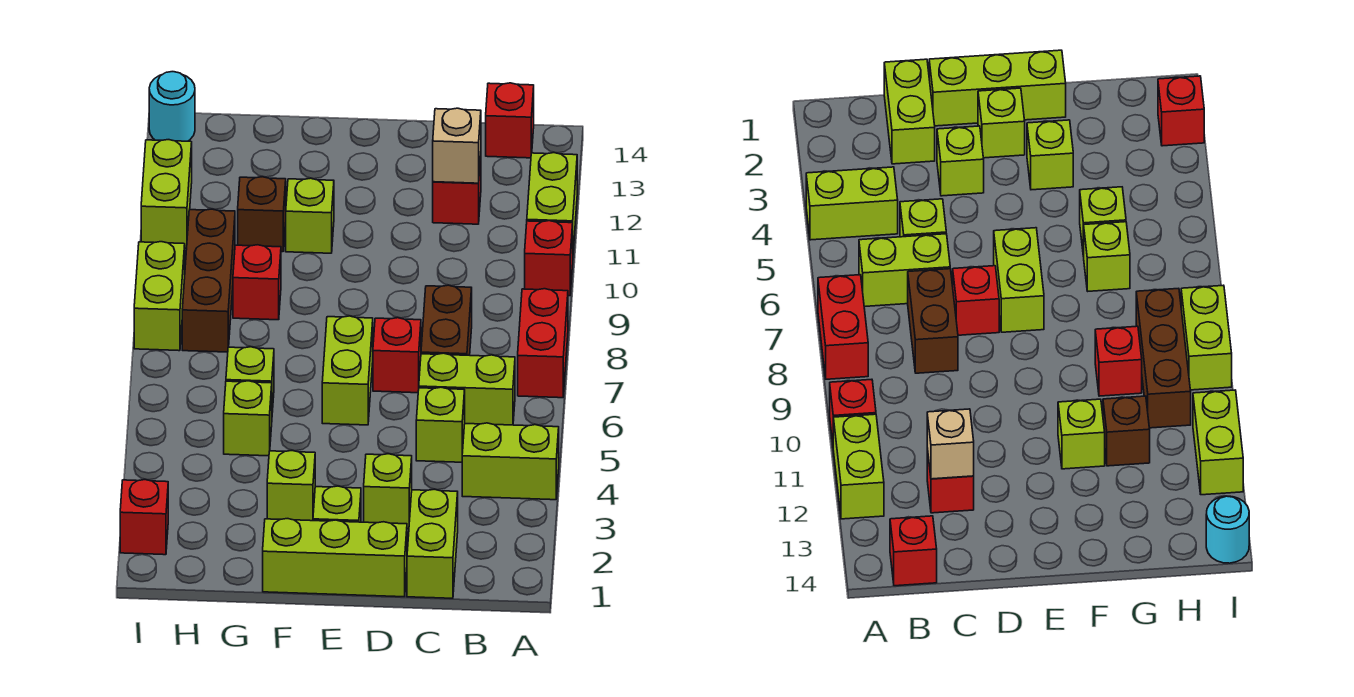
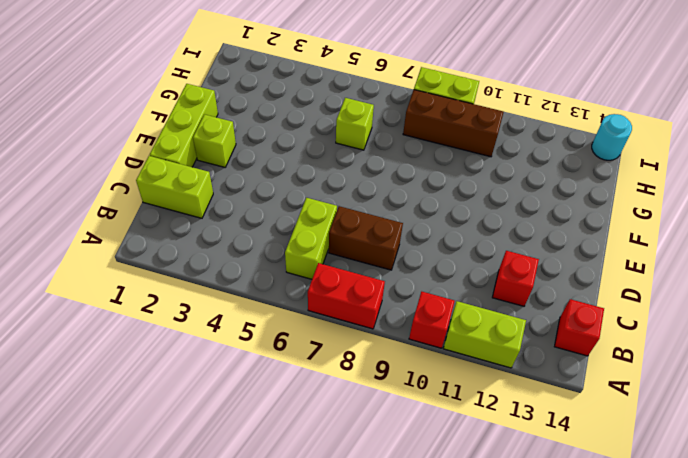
none -> lime 1x2 brick [462,423,559,500]
none -> lime 1x1 brick [416,387,465,462]
none -> lime 1x1 brick [364,454,412,529]

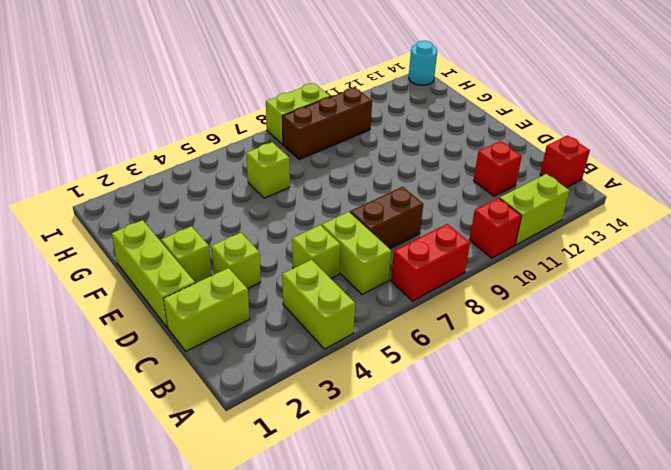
none -> red 1x1 brick [373,318,421,393]
none -> lime 1x2 brick [322,316,373,425]
none -> lime 1x1 brick [267,451,315,521]

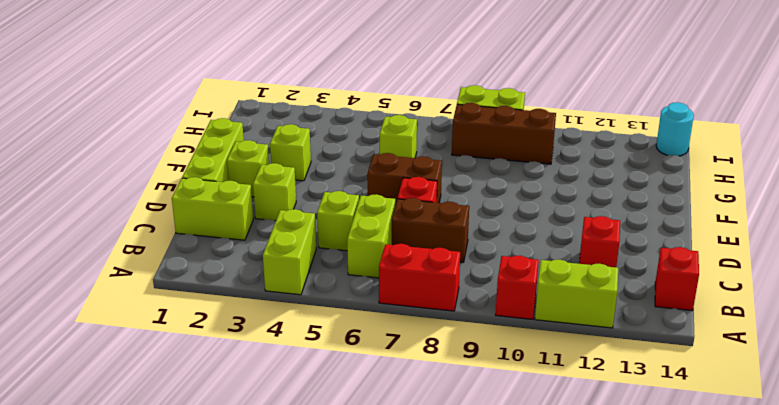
brown 1x2 brick [367,153,442,205] -> lime 1x2 brick [322,316,373,425]
none -> lime 1x1 brick [286,178,334,253]
none -> lime 1x1 brick [224,381,272,456]
none -> red 1x1 brick [233,245,281,320]

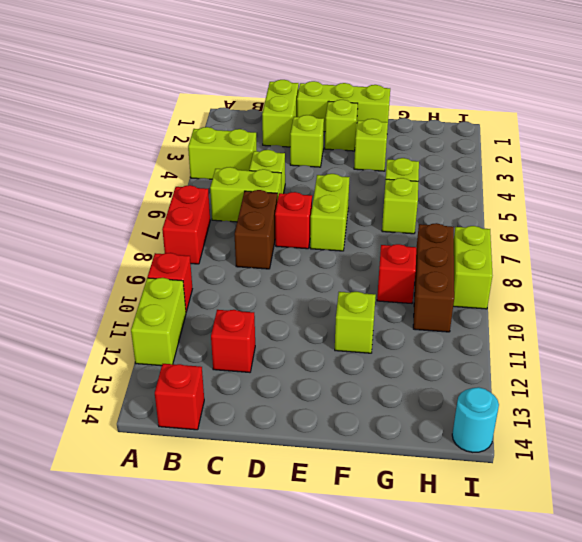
none -> brown 1x1 brick [238,177,286,252]
none -> red 1x1 brick [120,480,168,555]
none -> lime 1x2 brick [141,140,192,249]

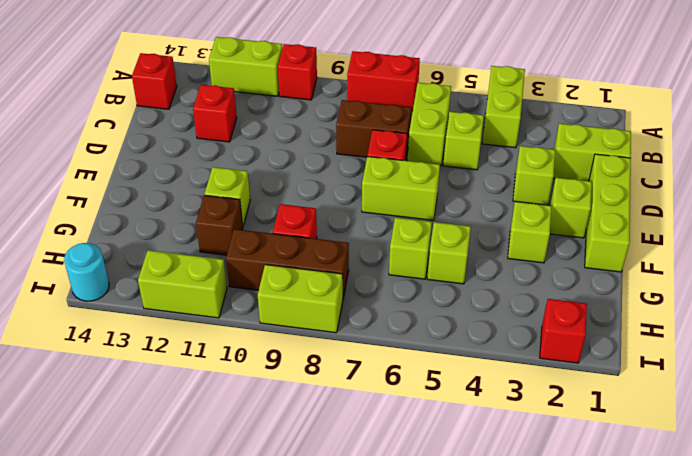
none -> tan 1x1 brick [433,108,481,183]

